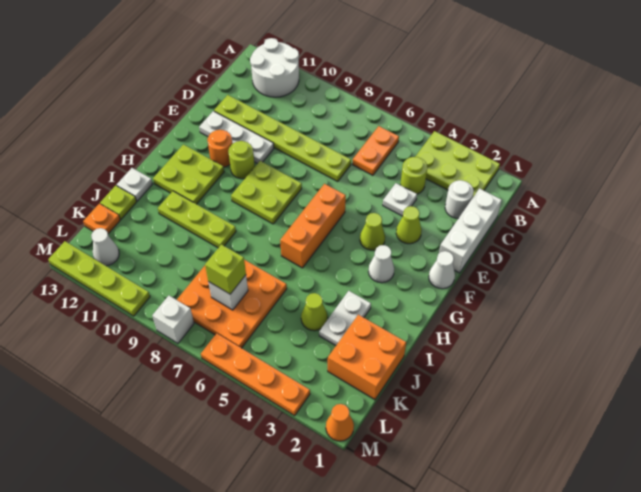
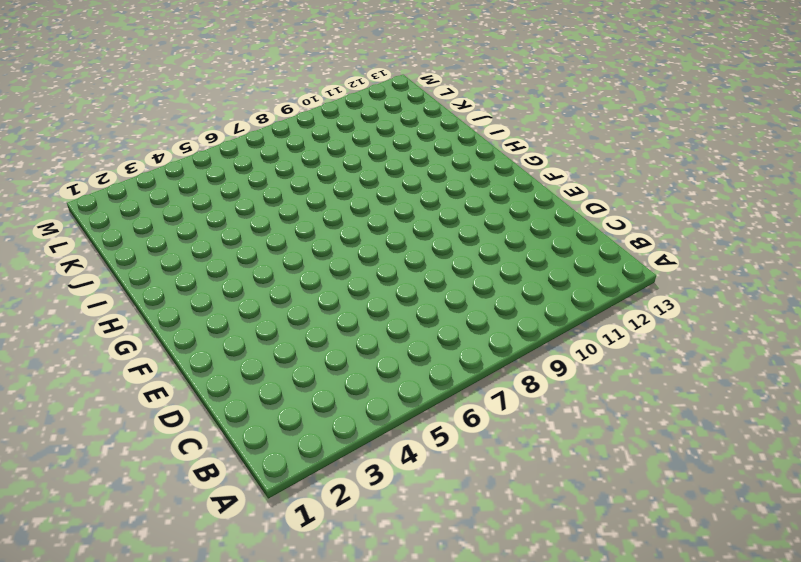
none -> lime 2x3 plate [415,131,500,197]
none -> white 2x2 round brick [250,38,299,97]
none -> orange 1x2 plate [352,126,399,175]
none -> white 1x3 brick [439,188,502,273]

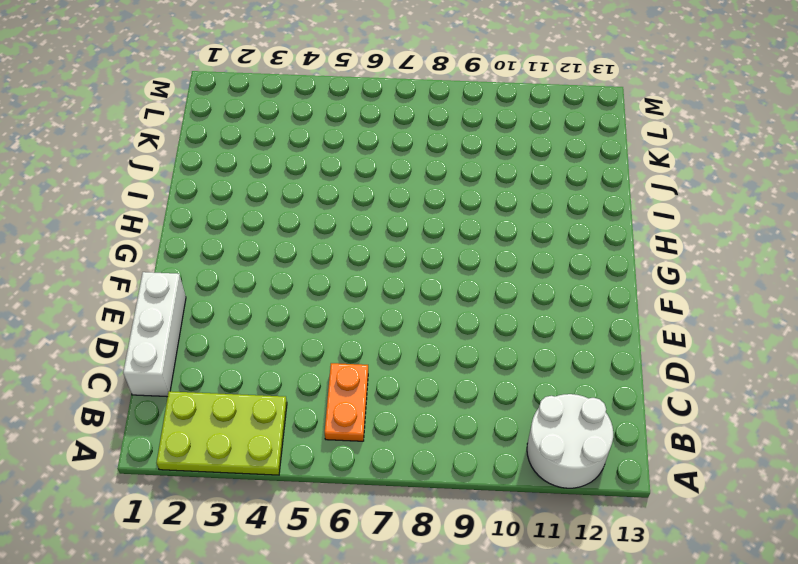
none -> white 1x1 round brick [445,180,474,218]
none -> lime 1x1 round brick [401,157,427,194]
none -> white 1x1 plate [383,183,417,216]
none -> lime 1x6 plate [214,95,351,181]

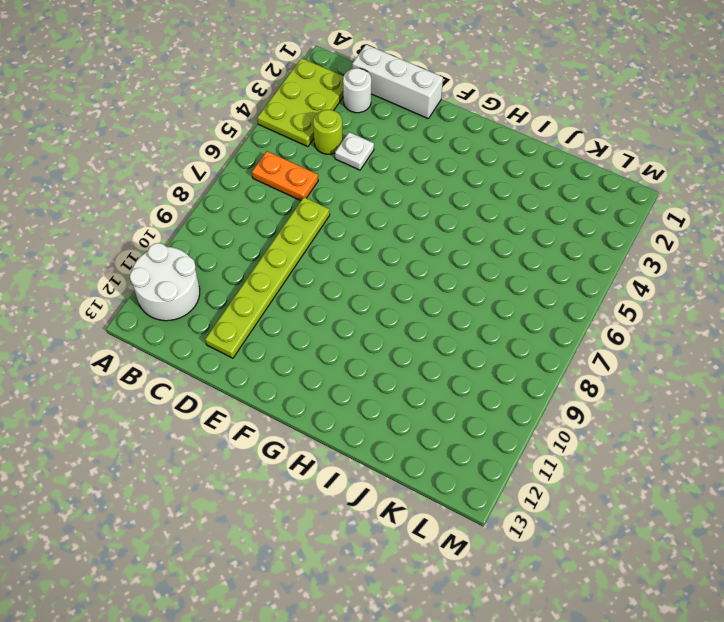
none -> lime 1x1 cone [396,206,422,244]
none -> white 1x3 plate [199,111,274,164]
none -> white 1x1 cone [429,251,455,289]
none -> lime 1x1 cone [360,213,385,250]

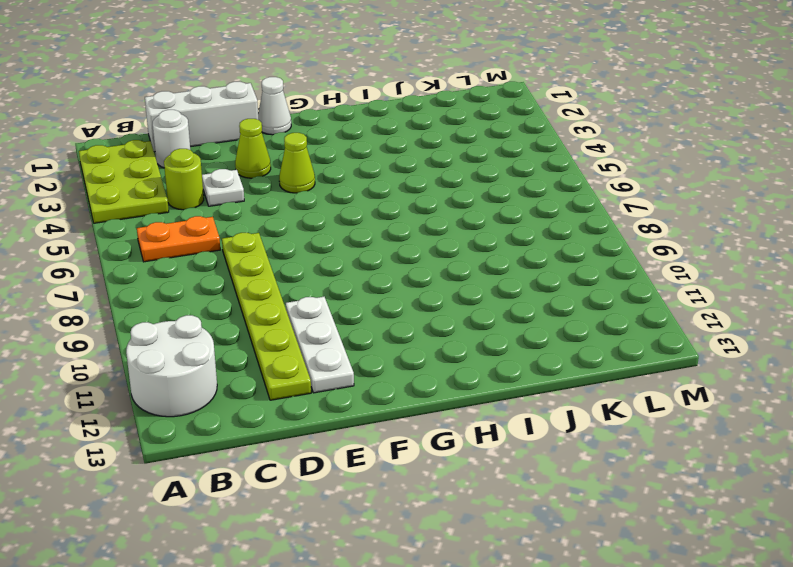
none -> orange 1x3 brick [280,184,346,268]
none -> lime 2x2 plate [231,161,302,224]
none -> lime 1x1 round brick [228,141,255,179]
none -> orange 1x1 round brick [207,130,233,167]

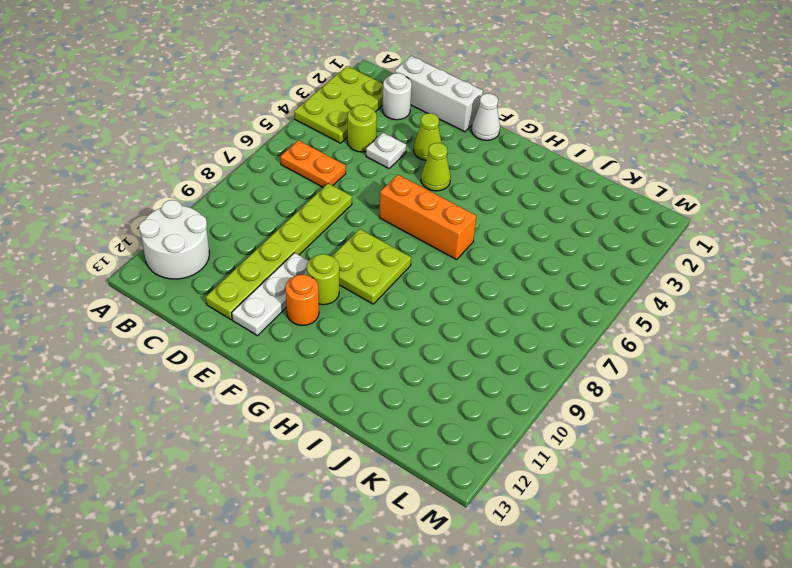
none -> white 1x1 cone [368,245,394,283]
none -> lime 2x2 plate [153,145,224,204]
none -> white 1x2 plate [319,291,371,345]
none -> lime 1x3 plate [158,191,236,248]

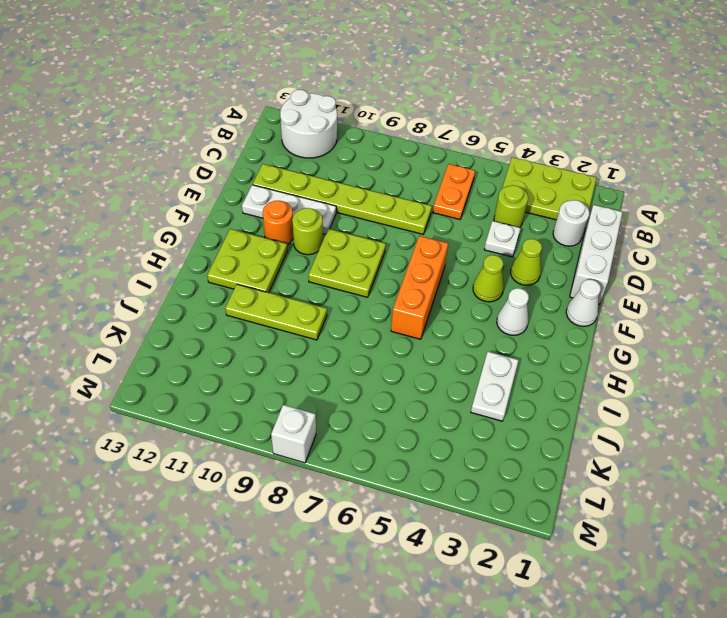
none -> white 1x1 plate [117,168,152,201]
none -> orange 2x2 brick [328,315,406,400]
none -> lime 1x1 cone [301,293,328,331]
none -> orange 3x3 plate [177,260,287,348]

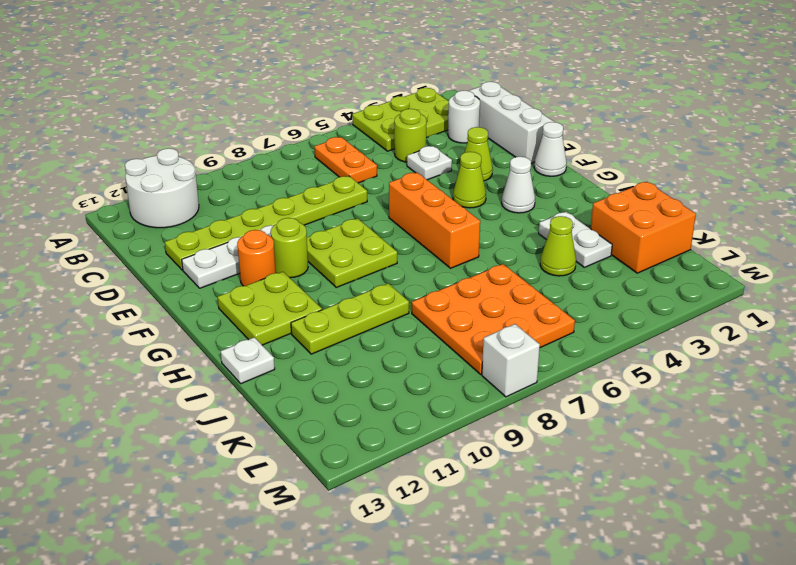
none -> lime 1x1 plate [100,186,137,219]
none -> orange 1x1 plate [83,204,120,234]
none -> white 1x1 cone [91,228,119,266]
none -> orange 1x1 cone [326,404,354,441]

